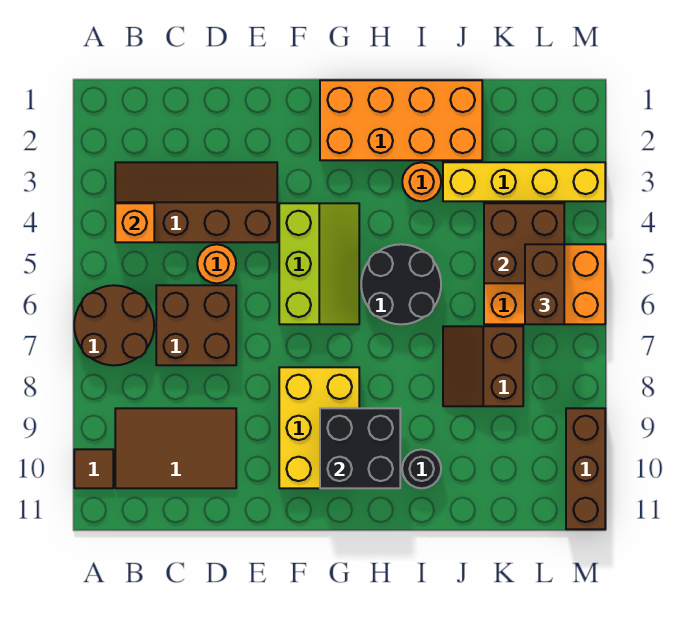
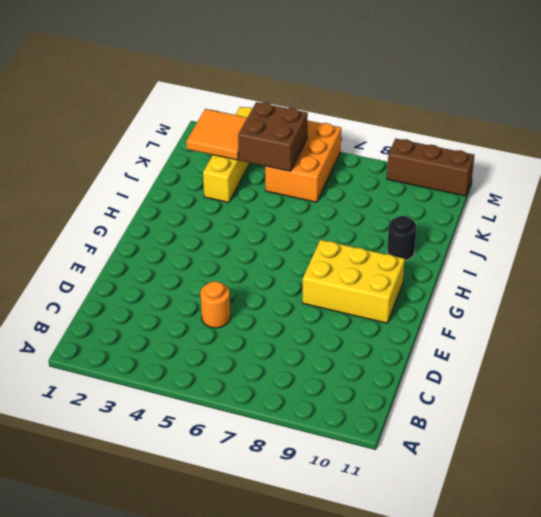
orange 2x2 tile [186,109,247,160] -> none
none -> brown 2x2 round brick [74,285,154,365]
none -> brown 1x1 tile [74,449,113,488]
none -> brown 2x4 slope [115,162,277,242]

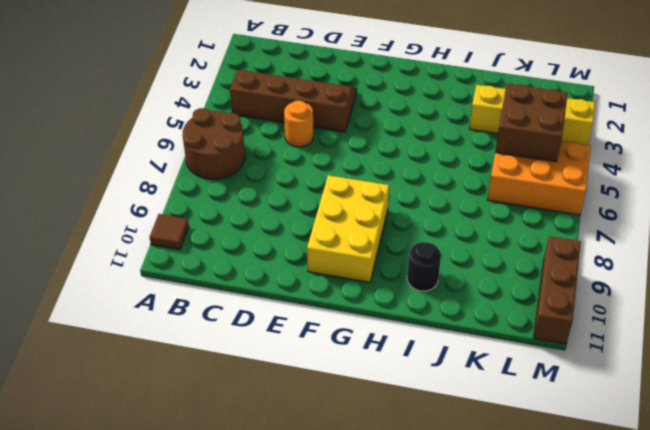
none -> brown 2x3 tile [115,408,236,488]
none -> brown 2x2 brick [156,285,236,365]
none -> lime 2x3 slope [279,203,359,324]

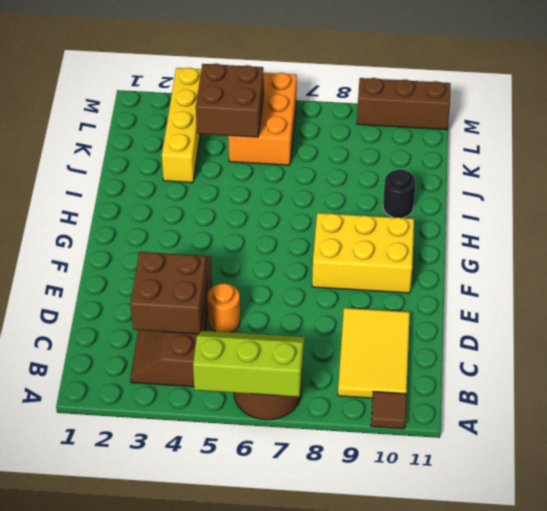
lime 2x3 slope [193,331,304,397] -> lime 2x3 slope moved to [279,203,359,324]
yellow 2x3 tile [338,308,410,398] -> brown 2x3 tile [115,408,236,488]
brown 2x2 brick [130,252,207,334] -> brown 2x2 brick moved to [156,285,236,365]
none -> orange 2x4 brick [320,80,482,160]
none -> black 2x2 round brick [361,244,441,324]
none -> orange 1x1 round brick [402,162,441,201]

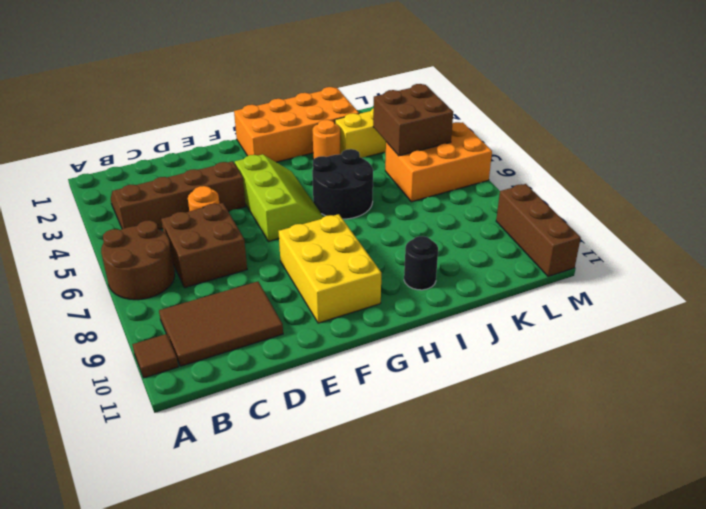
none -> brown 2x2 slope [443,326,523,406]
none -> orange 1x1 brick [115,203,154,242]
none -> black 2x2 brick [320,408,400,488]

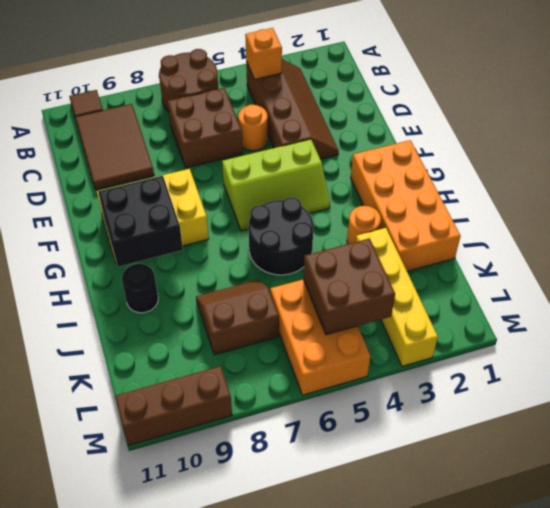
none -> brown 1x2 brick [525,244,564,324]

